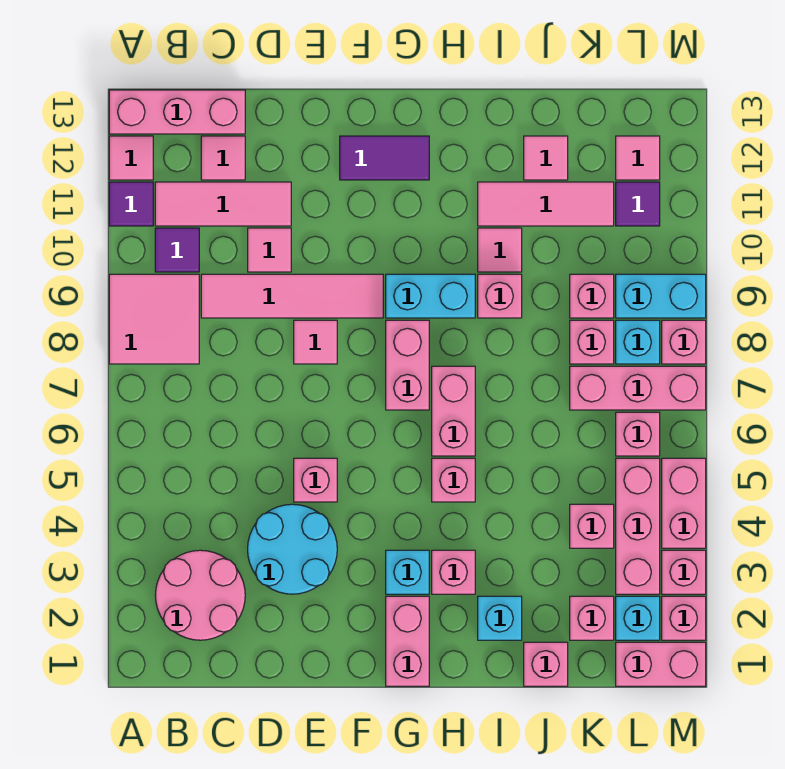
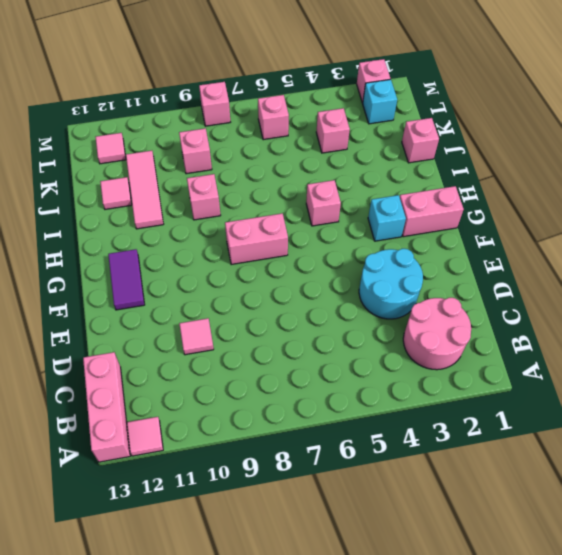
none -> pink 2x2 tile [109,274,199,364]
none -> purple 1x1 tile [109,182,153,226]
none -> purple 1x1 tile [155,228,199,272]
none -> pink 1x3 tile [155,182,291,226]

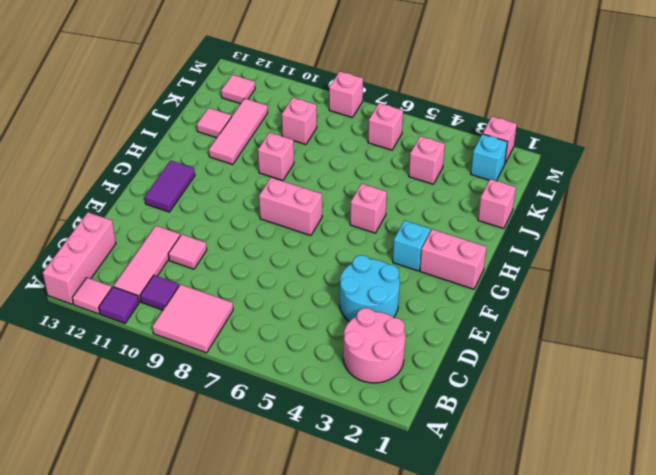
none -> pink 1x4 tile [201,274,383,318]
none -> pink 1x1 tile [201,136,245,180]
none -> pink 1x1 brick [294,458,337,502]
none -> pink 1x1 tile [294,320,337,364]

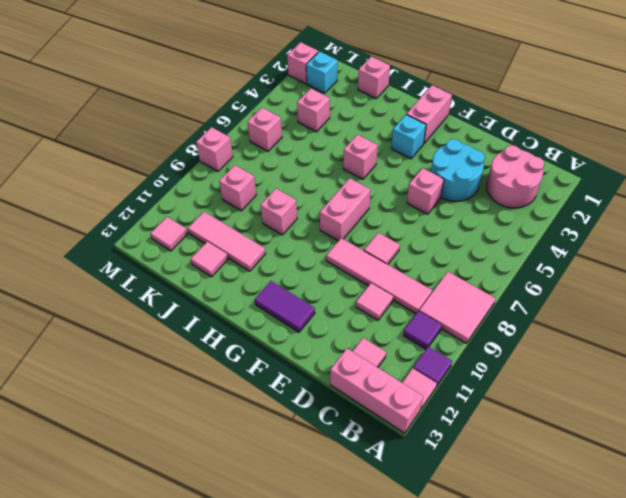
none -> pink 1x3 tile [155,182,291,226]
none -> cyan 1x2 brick [386,274,475,318]
none -> pink 1x1 brick [432,550,475,594]
none -> pink 1x2 brick [432,366,475,456]

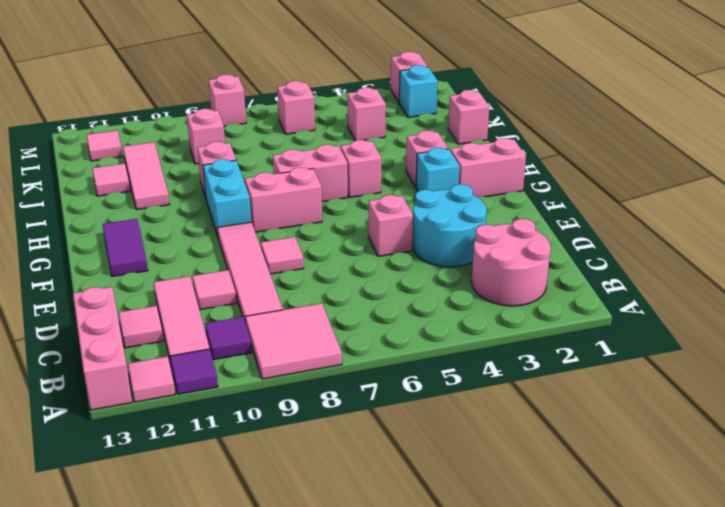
none -> cyan 1x1 brick [478,596,522,640]
none -> pink 1x1 tile [478,228,522,272]
none -> pink 1x1 brick [570,596,614,640]
none -> pink 1x3 brick [570,366,706,410]

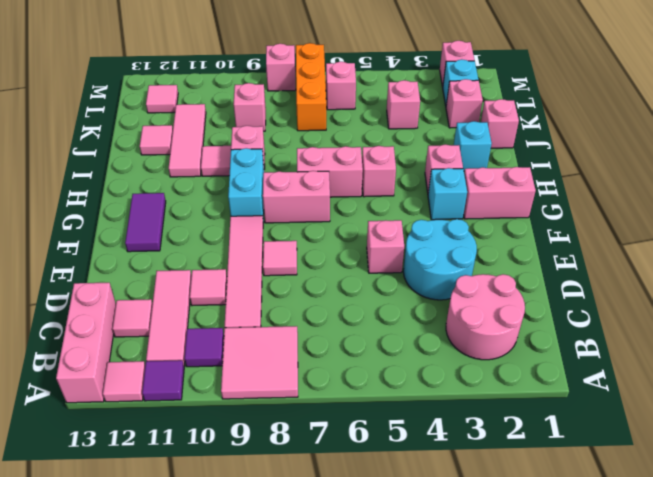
orange 1x3 brick [296,43,326,131] -> pink 1x3 brick [570,366,706,410]
none -> pink 1x1 brick [570,320,614,364]
none -> pink 1x2 brick [616,642,706,686]
none -> pink 1x3 brick [616,458,660,594]
none -> cyan 1x1 brick [616,320,660,364]

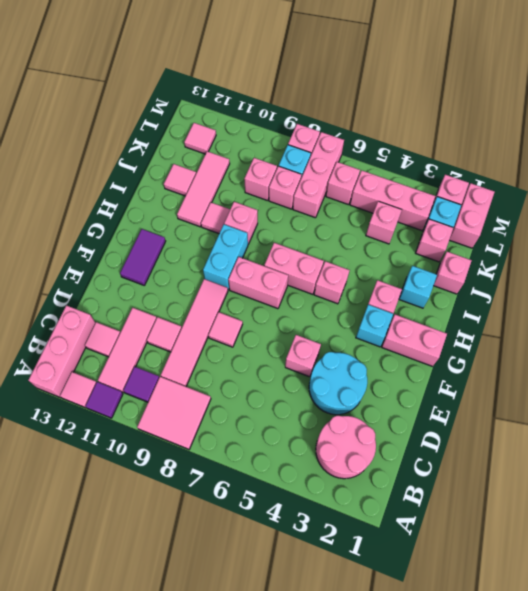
none -> cyan 1x2 brick [616,274,706,318]
none -> purple 1x1 tile [616,182,660,226]
none -> pink 1x1 brick [662,550,706,594]
none -> pink 1x2 brick [662,458,706,548]

